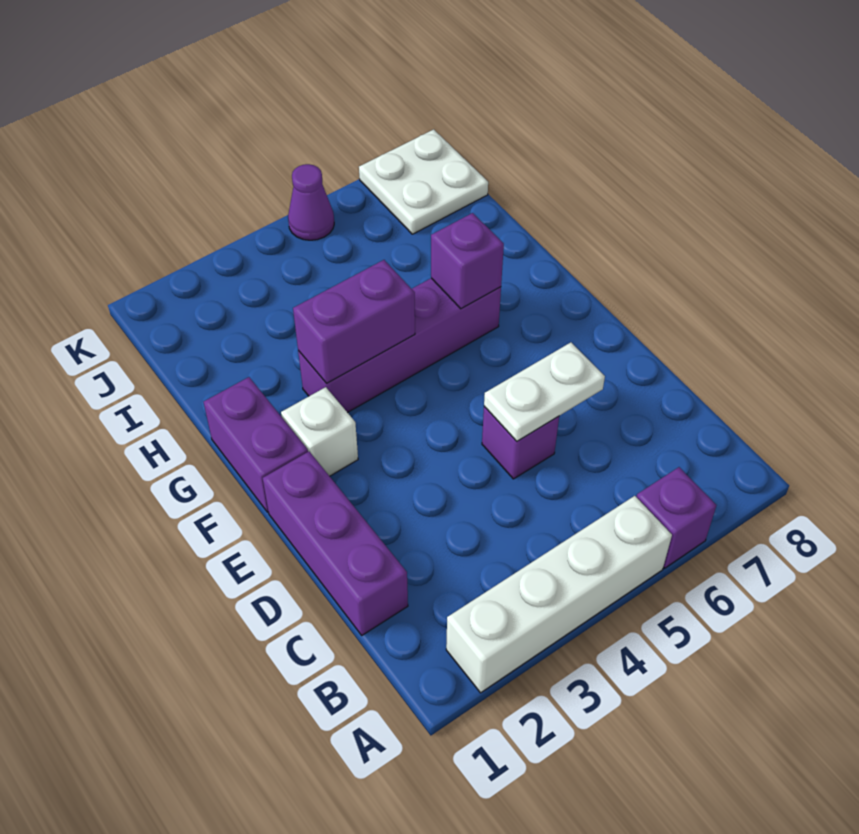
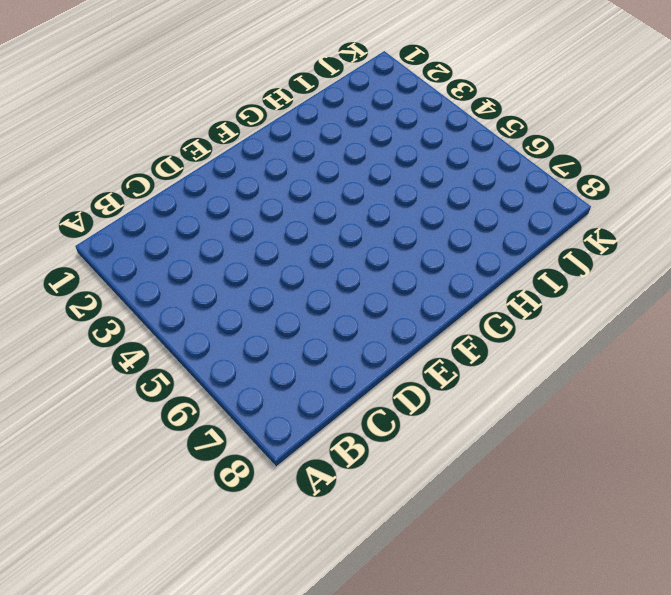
none -> white 1x4 brick [446,496,672,693]
none -> purple 1x1 brick [636,467,716,568]
none -> purple 1x3 brick [263,452,408,635]

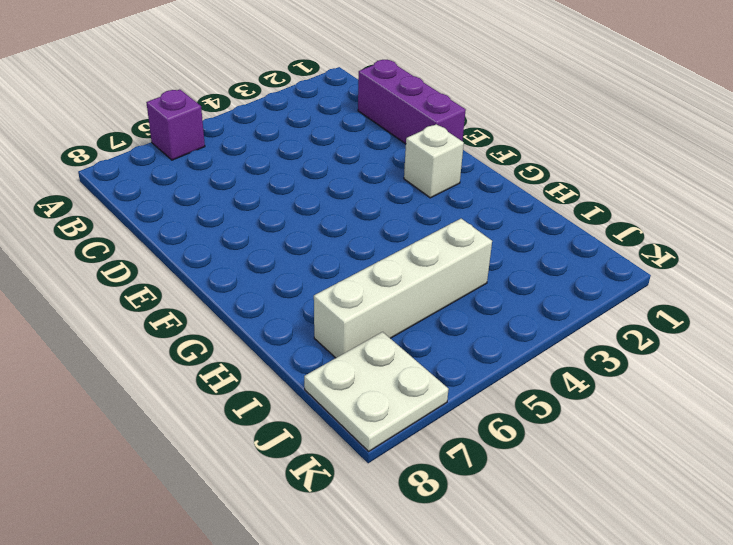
white 1x4 brick [314,219,492,358] -> white 1x4 brick moved to [446,496,672,693]
none -> purple 1x1 brick [482,406,559,479]
none -> purple 1x2 brick [204,377,308,512]
none -> purple 1x4 brick [298,278,501,413]

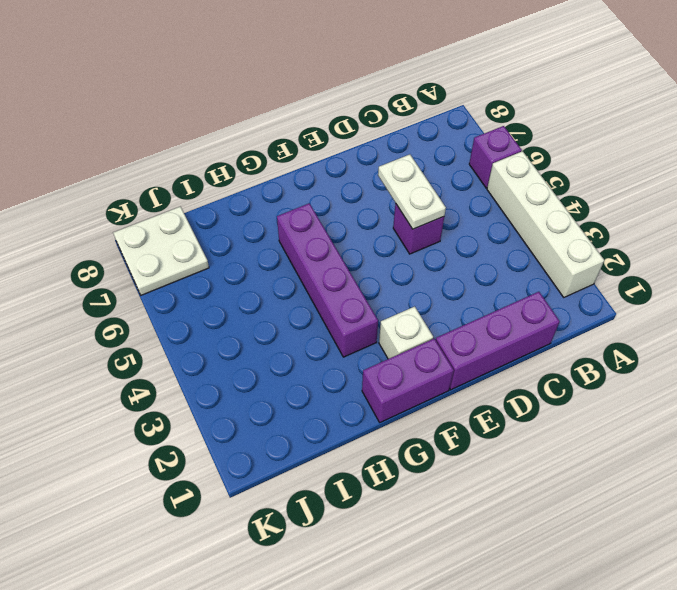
none -> purple 1x1 cone [288,164,334,240]
none -> purple 1x2 brick [293,260,415,383]
none -> purple 1x1 brick [431,213,504,309]

